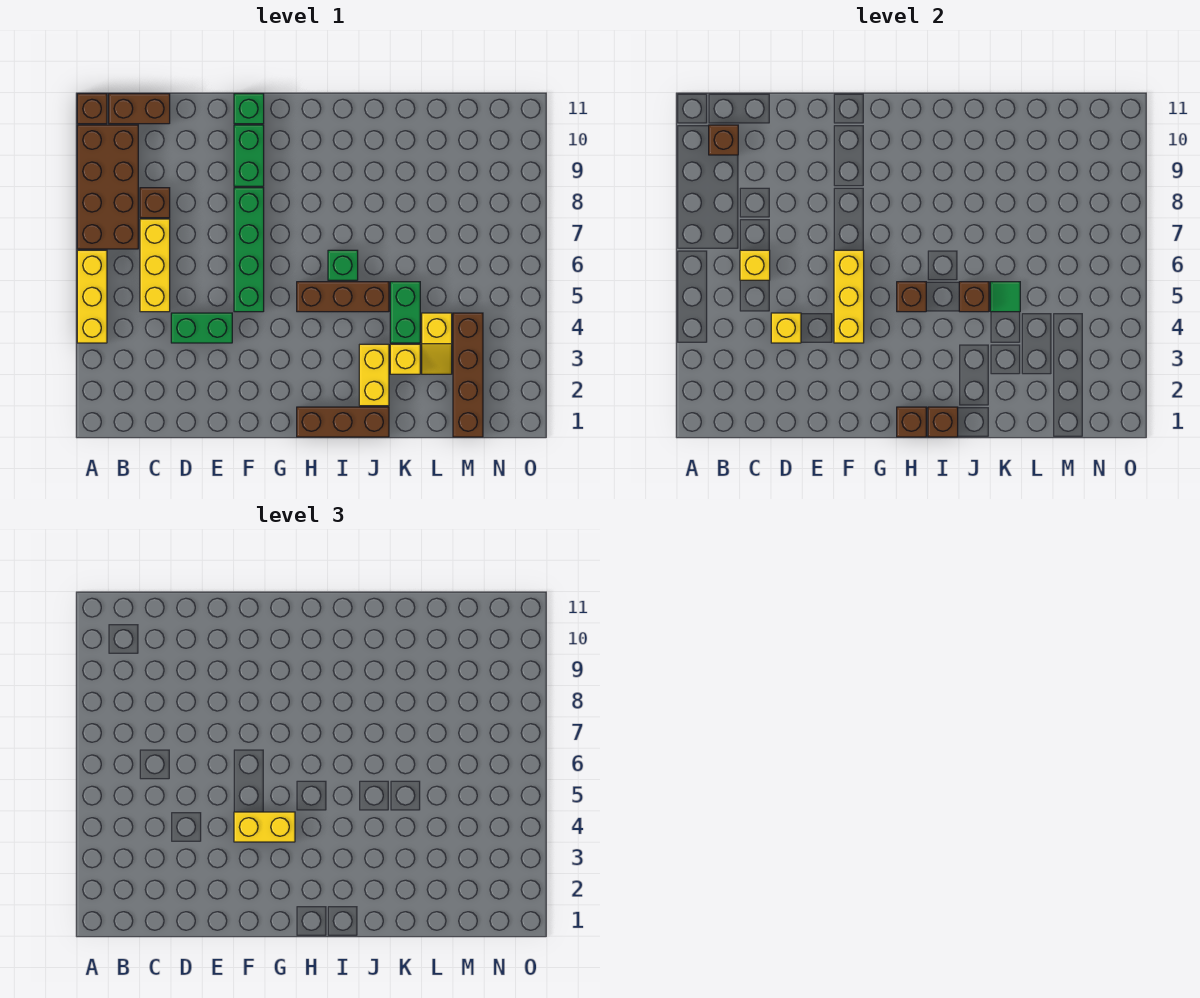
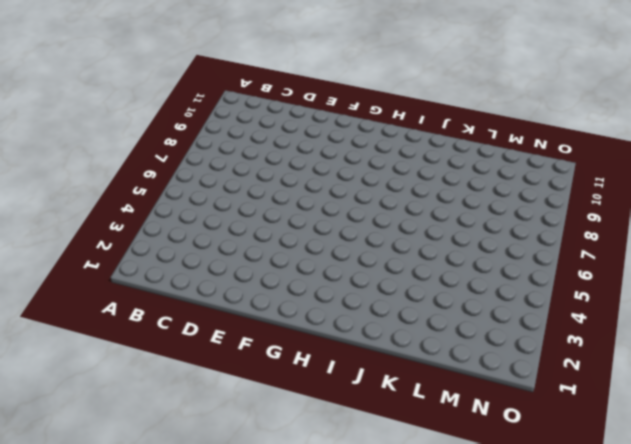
none -> yellow 1x3 brick [77,250,107,343]
none -> brown 2x4 brick [77,125,138,249]
none -> brown 1x1 brick [77,94,107,124]

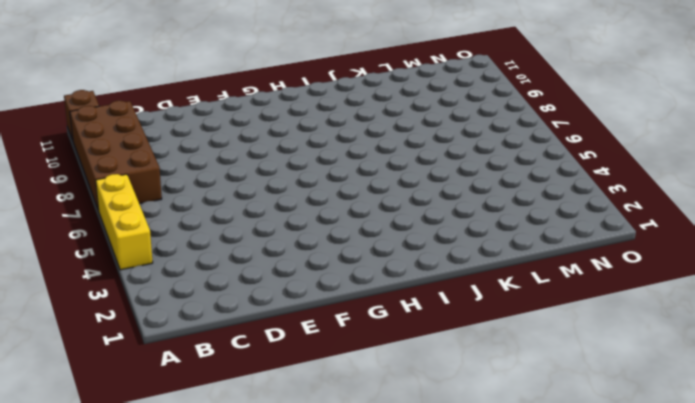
none -> brown 1x2 brick [109,94,170,124]
none -> yellow 1x3 brick [140,219,170,312]
none -> brown 1x1 brick [140,188,170,218]

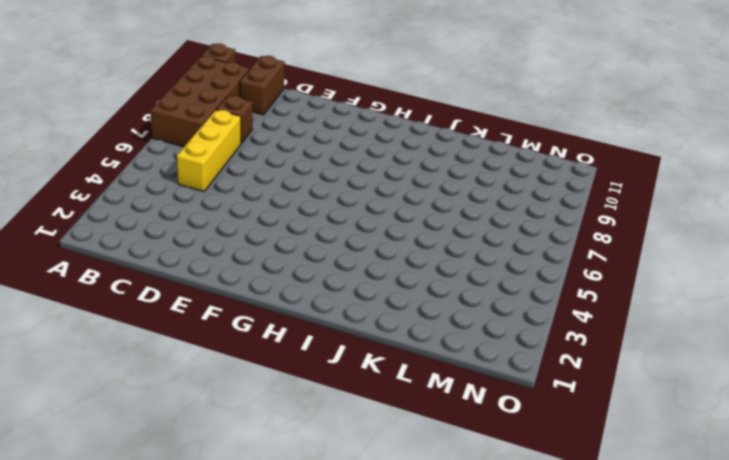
brown 1x2 brick [240,56,285,115] -> brown 1x2 brick turned to [109,94,170,124]
none -> yellow 1x3 brick [77,250,107,343]
none -> green 1x2 brick [171,313,232,343]
none -> green 1x4 brick [234,188,264,312]

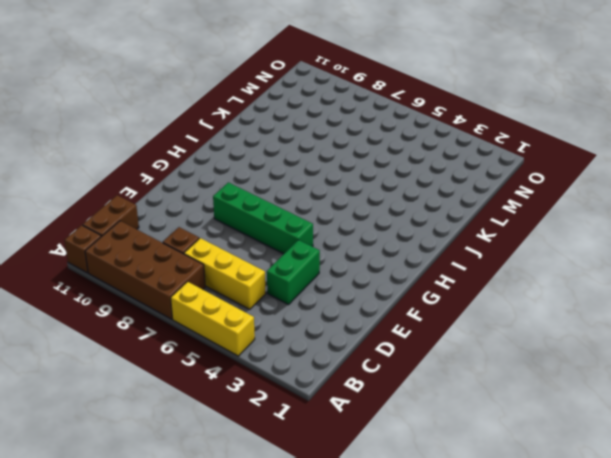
none -> green 1x2 brick [234,125,264,186]
none -> green 1x1 brick [234,94,264,124]
none -> brown 1x3 brick [297,407,389,437]

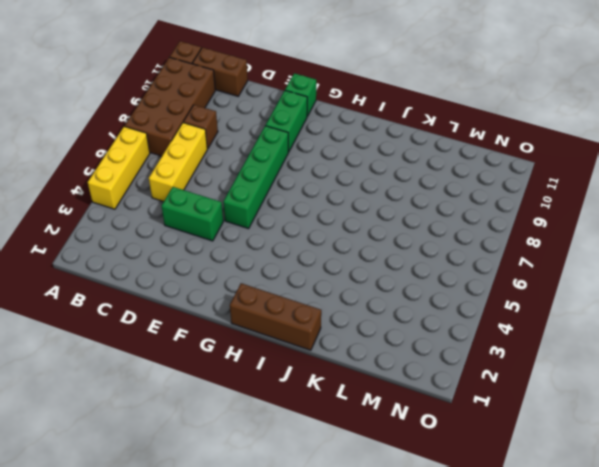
none -> brown 1x3 brick [297,282,389,312]
none -> green 1x1 brick [328,250,358,280]
none -> yellow 1x2 brick [359,344,389,406]

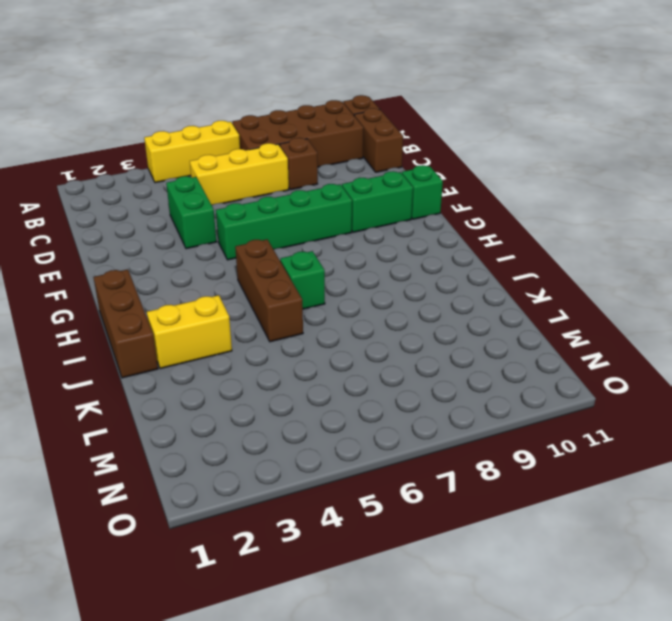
none -> yellow 1x1 brick [390,344,420,374]
none -> green 1x2 brick [390,282,420,343]
none -> yellow 1x2 slope [422,313,452,374]

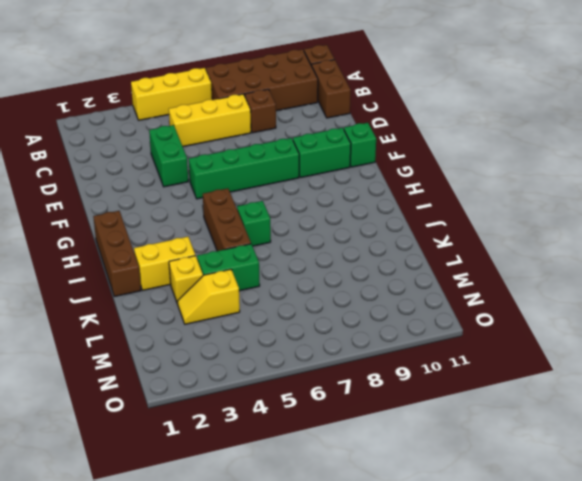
none -> brown 1x4 brick [453,313,483,437]
none -> brown 1x1 brick [709,125,738,155]
none -> yellow 1x1 brick [740,250,770,280]

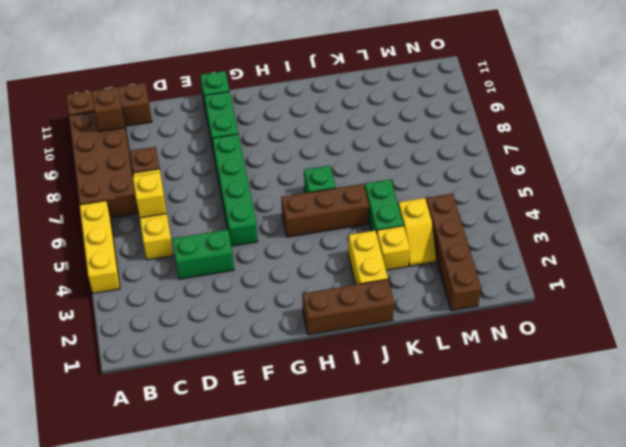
none -> yellow 1x1 brick [771,313,801,343]
none -> yellow 1x3 brick [834,250,864,343]
none -> brown 1x1 brick [897,407,926,437]

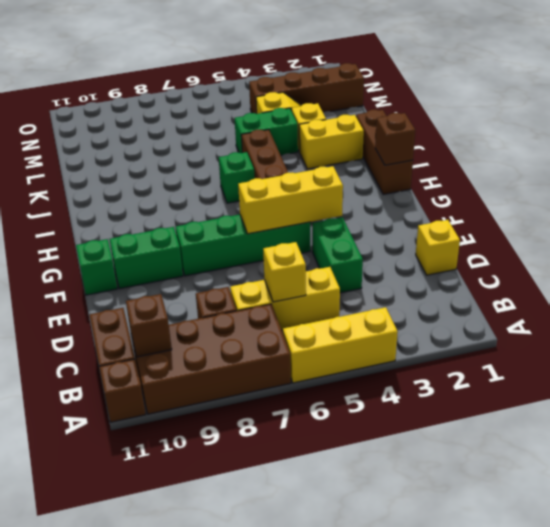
yellow 1x1 brick [416,220,460,275] -> yellow 1x1 brick moved to [771,313,801,343]
none -> brown 1x1 brick [897,282,926,312]
none -> brown 1x1 brick [928,407,958,437]
none -> brown 1x1 brick [959,282,989,312]

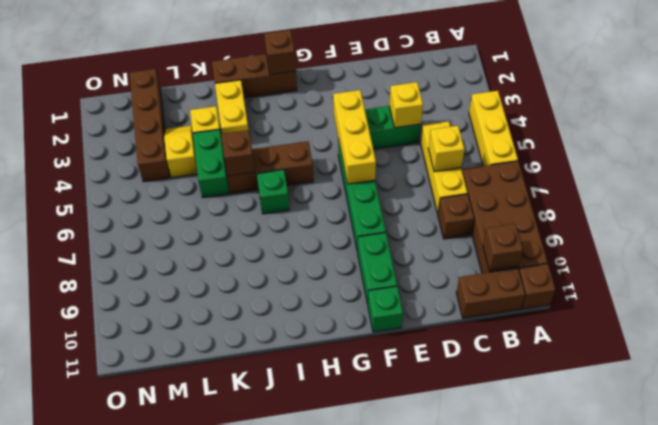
none -> brown 1x1 brick [897,282,926,312]
none -> brown 1x1 brick [928,407,958,437]
none -> green 1x1 tile [990,282,1020,312]

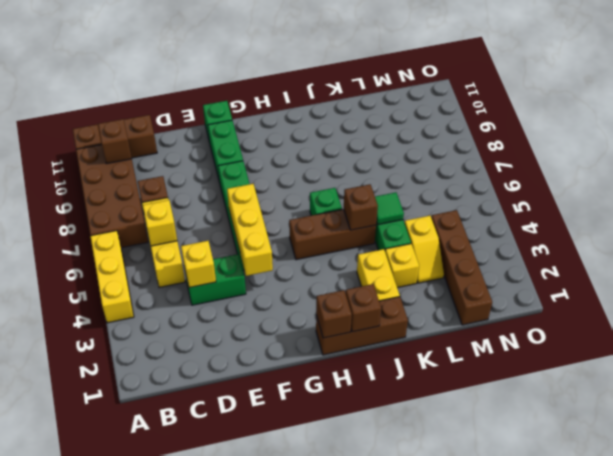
none -> brown 1x1 brick [897,282,926,312]
none -> yellow 1x2 brick [234,812,295,842]

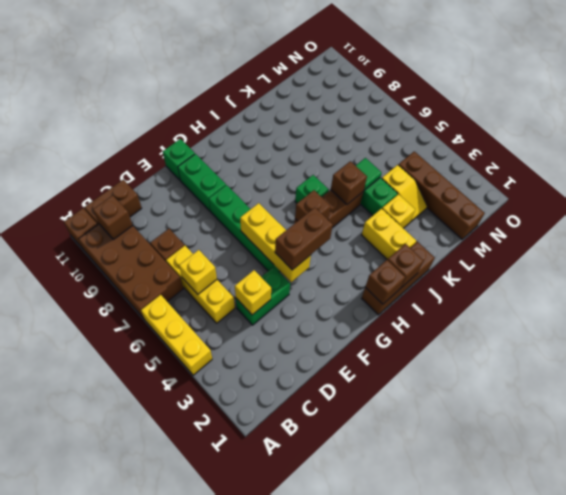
brown 1x2 brick [275,208,333,270] -> yellow 1x2 brick [234,812,295,842]

